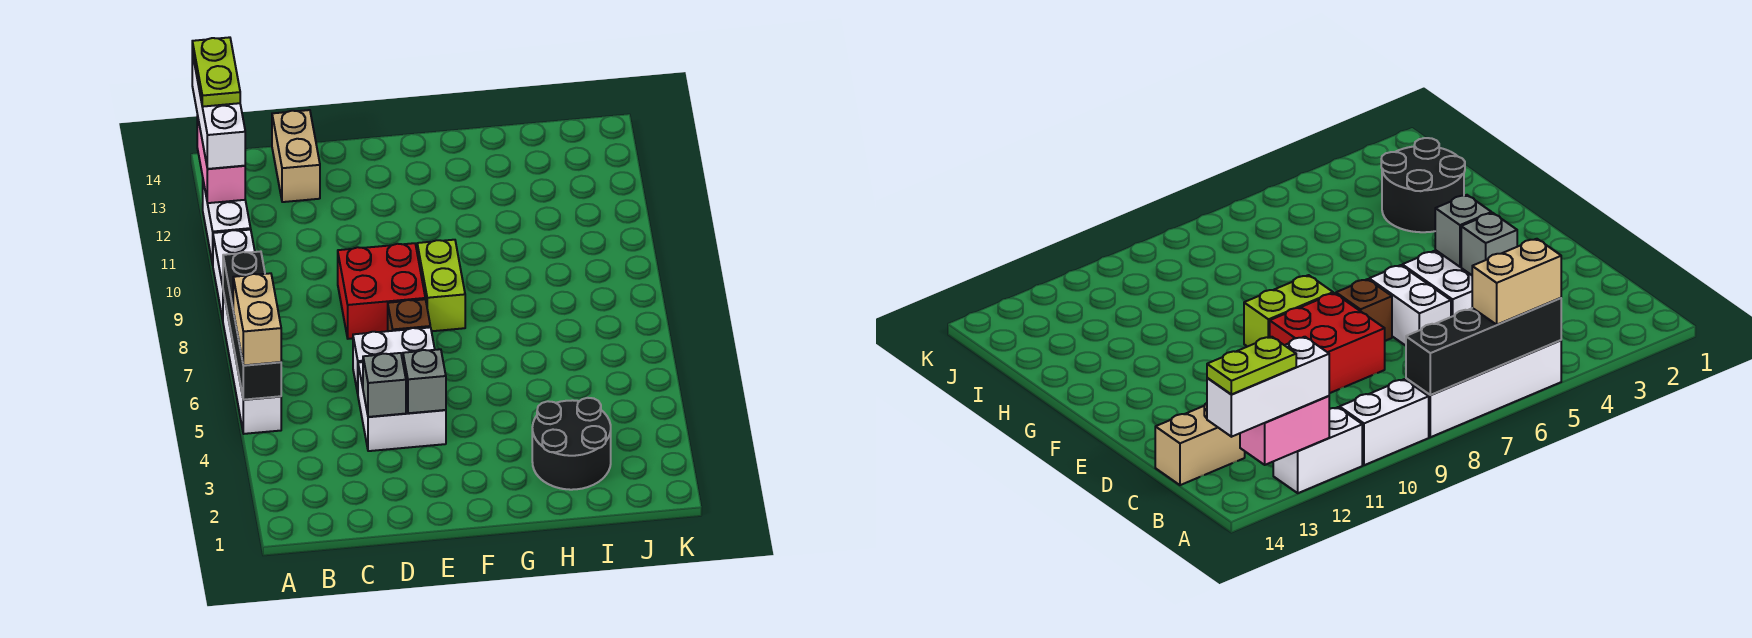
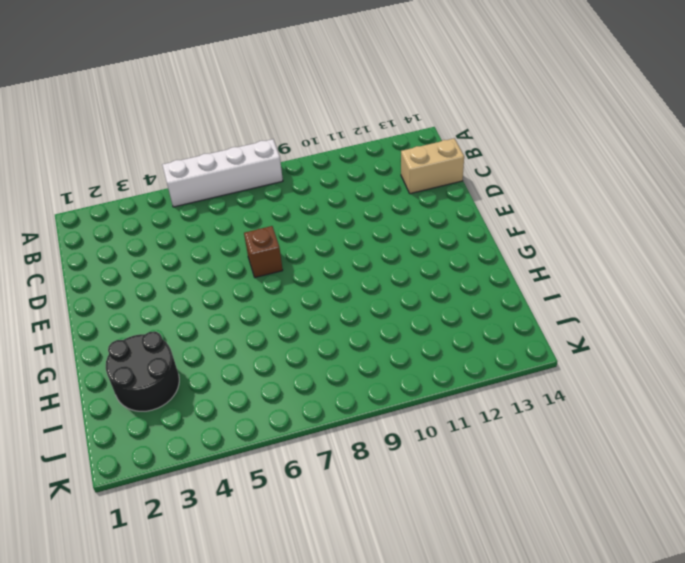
none -> white 1x2 brick [213,230,255,320]
none -> white 1x2 brick [203,182,251,265]
none -> white 2x2 brick [358,358,446,451]

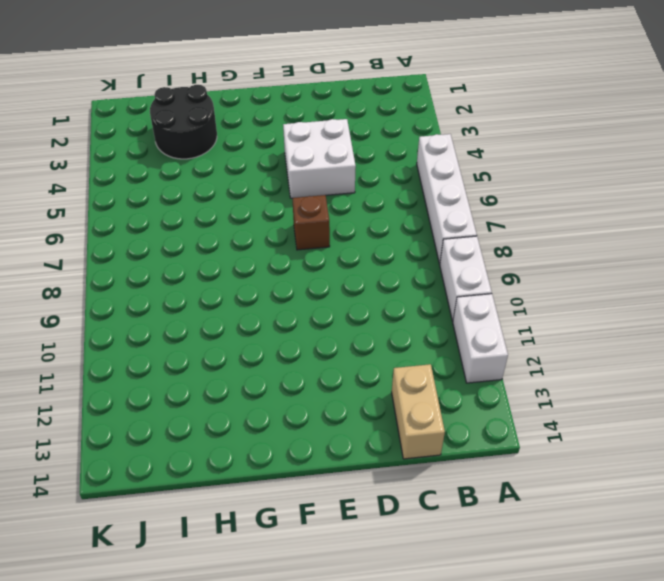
none -> white 1x2 brick [353,327,435,393]
none -> red 2x2 brick [338,243,425,339]
none -> lime 1x2 brick [417,240,465,331]

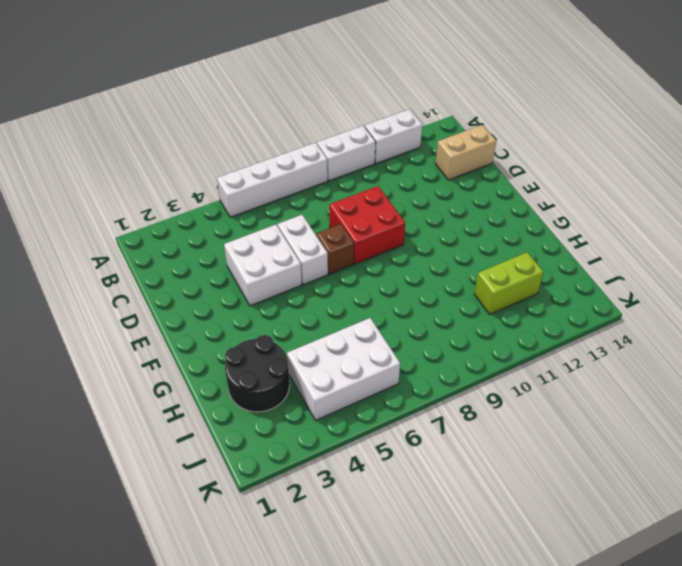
white 2x3 brick [287,318,400,420] -> none
lime 1x2 brick [474,252,543,314] -> lime 1x2 brick moved to [417,240,465,331]
none -> black 1x4 brick [223,251,281,400]
none -> pink 1x2 brick [197,115,245,203]
none -> grey 1x1 brick [363,353,406,417]

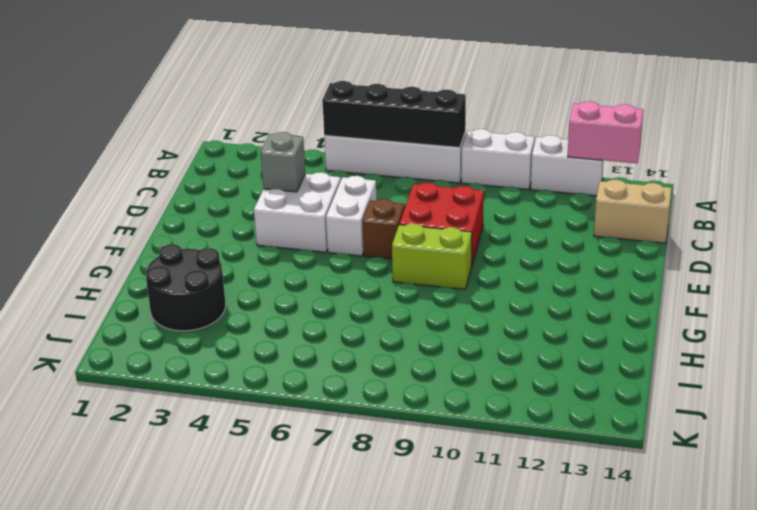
none -> grey 1x1 brick [403,349,446,413]
none -> tan 1x2 brick [233,273,281,365]
none -> white 1x3 brick [192,53,245,169]

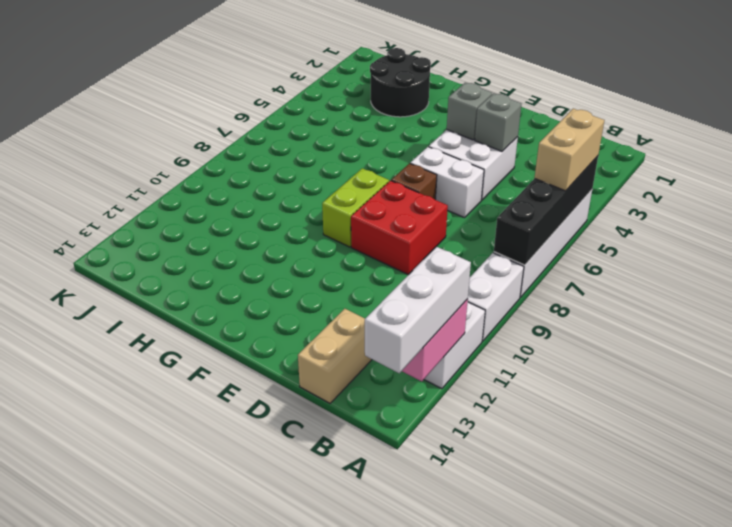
none -> lime 1x2 plate [192,37,240,107]

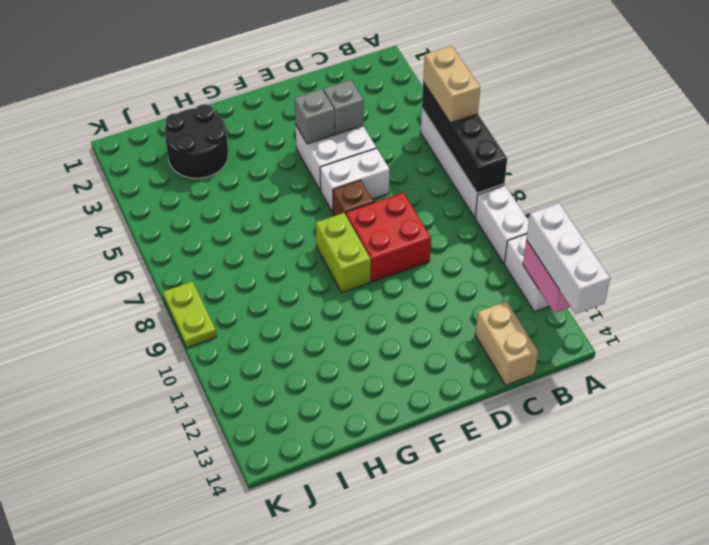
lime 1x2 plate [163,282,217,347] -> lime 1x2 plate moved to [192,37,240,107]

